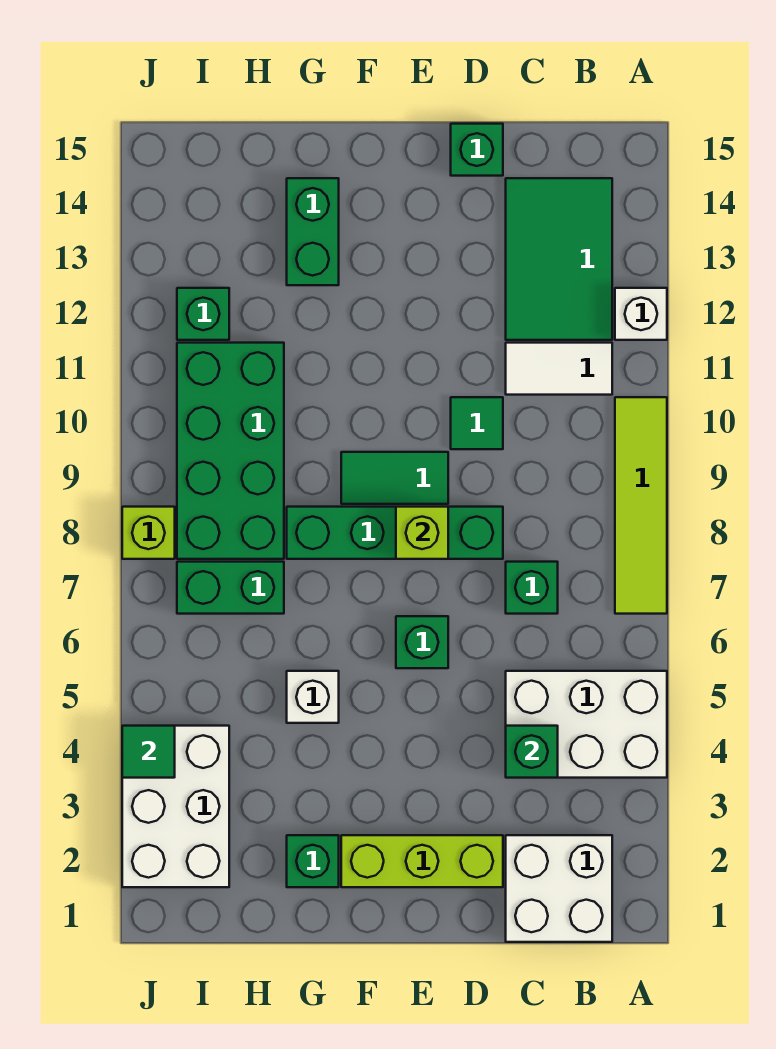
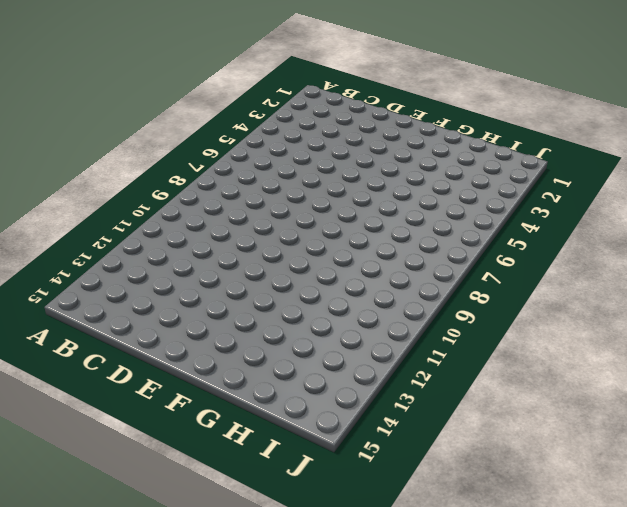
none -> white 2x3 brick [506,671,667,778]
none -> lime 1x4 tile [615,397,667,614]
none -> white 1x1 brick [615,288,667,340]

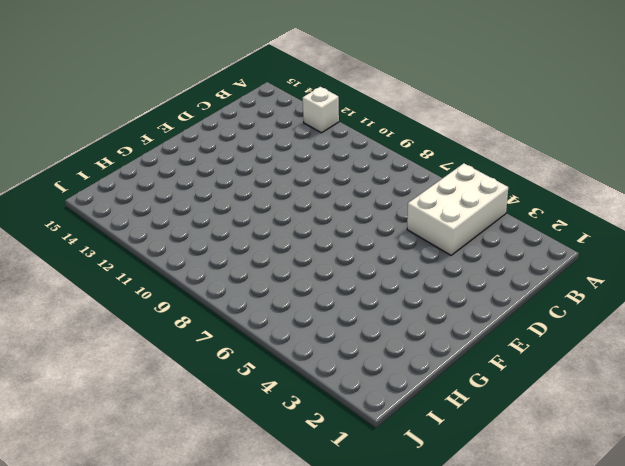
none -> lime 1x4 tile [615,397,667,614]
none -> white 2x2 brick [506,835,612,942]
none -> white 1x2 tile [506,343,612,395]

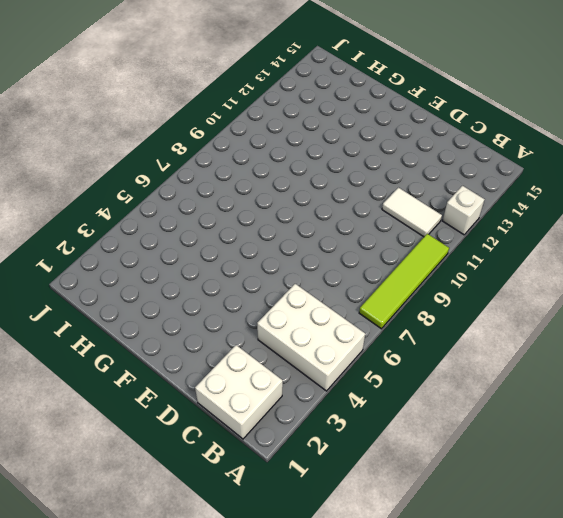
none -> green 2x3 tile [506,178,612,340]
none -> green 1x1 brick [506,562,558,614]
none -> lime 1x3 brick [341,835,503,887]

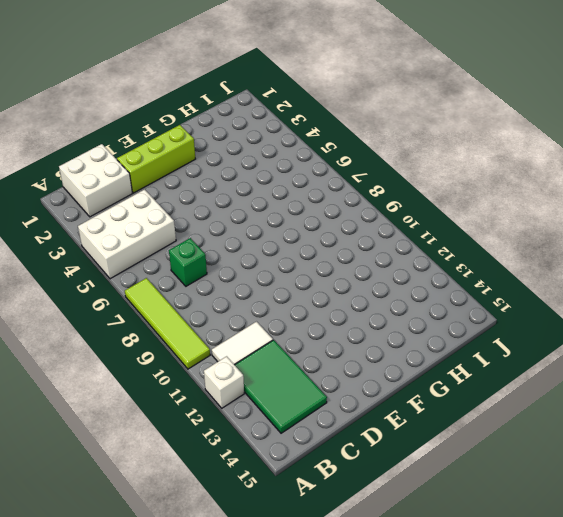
none -> green 1x4 brick [287,507,503,559]
none -> green 1x1 tile [451,397,503,449]
none -> green 1x1 brick [451,124,503,176]

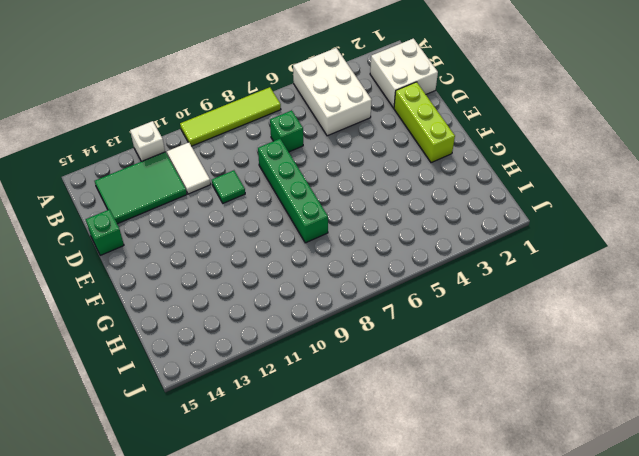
none -> green 1x1 brick [396,616,448,668]
none -> green 1x2 tile [341,452,448,504]
none -> green 1x1 brick [287,835,339,887]

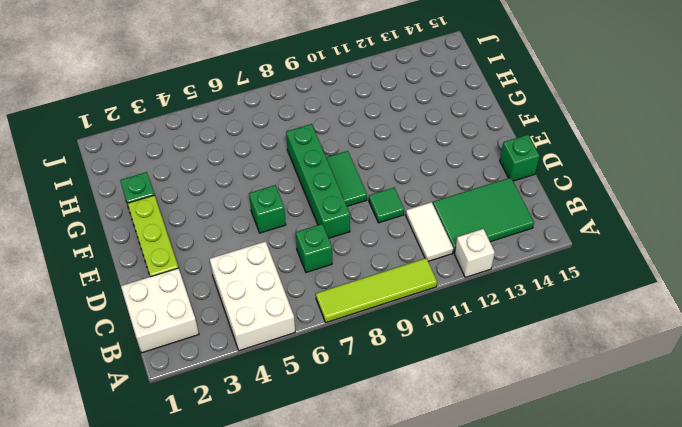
none -> white 1x1 brick [287,671,339,723]
none -> green 1x2 brick [287,178,339,285]
none -> green 1x2 brick [177,562,284,614]

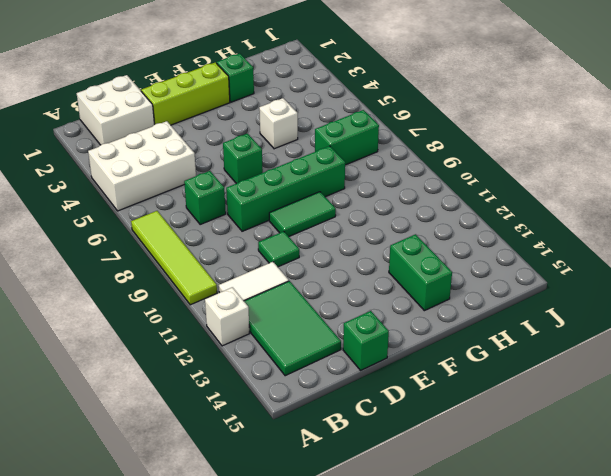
none -> green 2x4 brick [177,343,284,559]
none -> white 2x3 brick [122,726,229,887]
none -> green 1x1 brick [177,288,229,340]

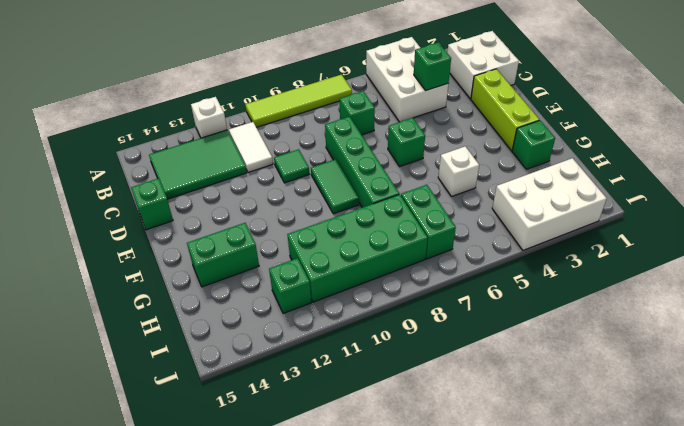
none -> lime 1x1 brick [122,507,175,559]
none -> lime 1x1 brick [396,507,448,559]
none -> green 1x1 tile [122,726,175,778]

